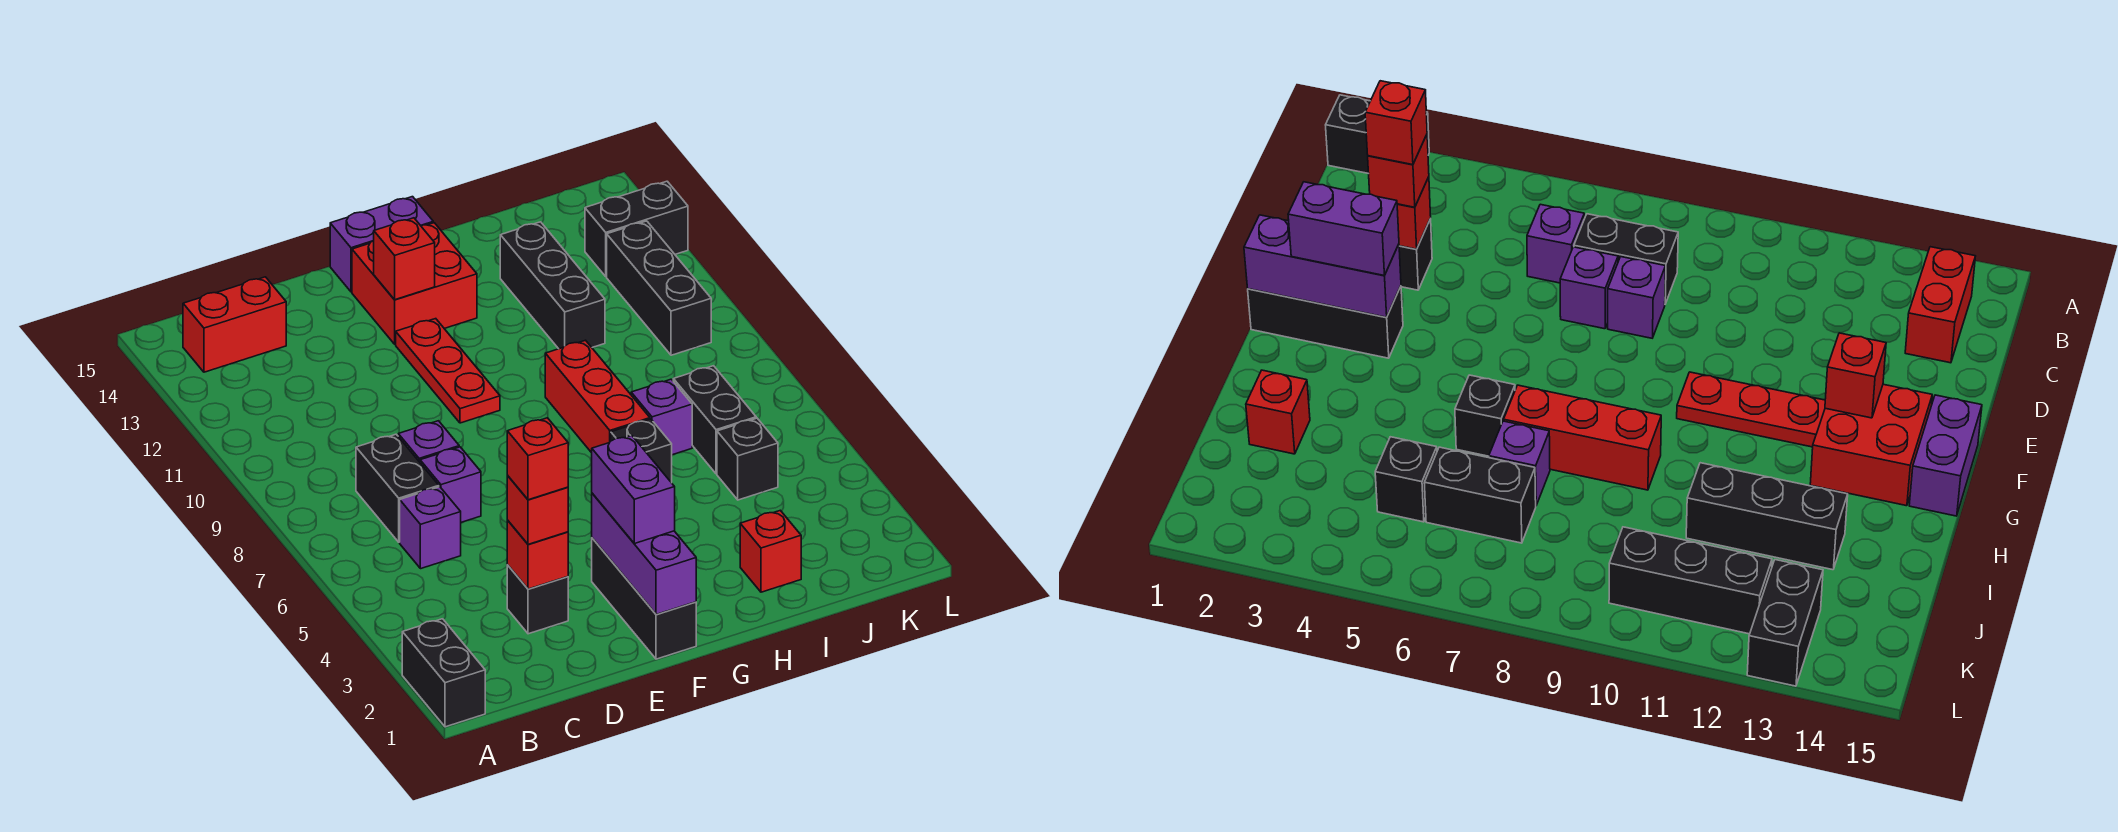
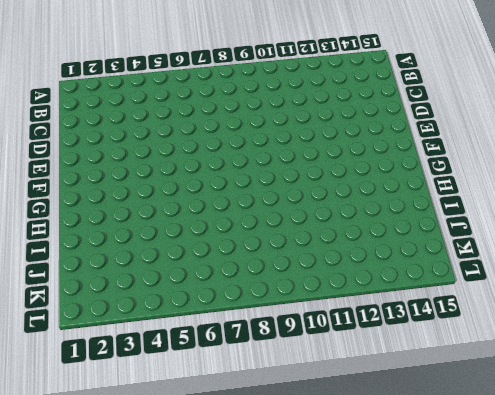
none -> black 1x2 brick [402,619,485,727]
none -> red 1x2 brick [183,277,286,372]
none -> purple 1x1 brick [400,487,461,569]

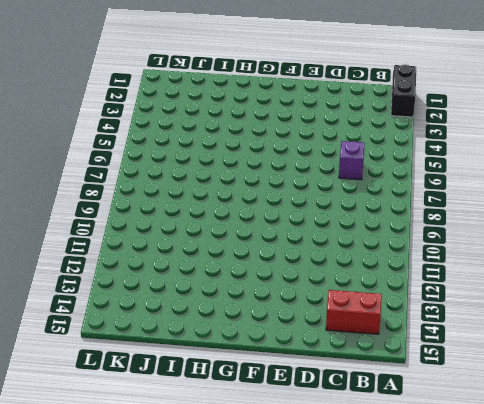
none -> black 1x2 brick [356,434,439,542]
none -> black 1x1 brick [507,565,568,634]
none -> purple 1x1 brick [420,447,481,522]

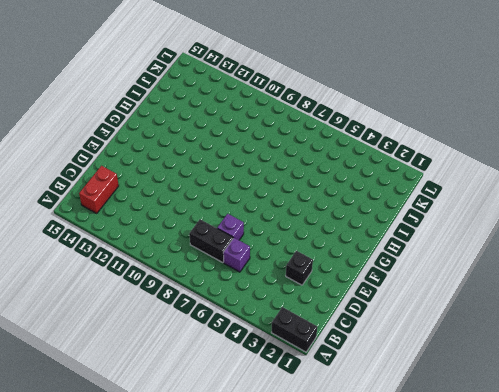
none -> purple 1x1 brick [398,421,459,462]
none -> black 1x3 brick [592,538,696,659]
none -> red 1x3 plate [396,319,500,423]

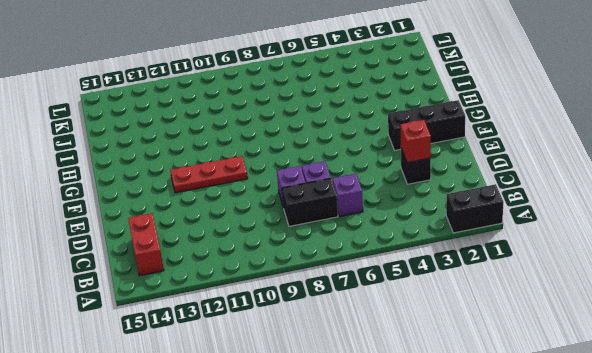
none -> red 2x2 brick [352,223,477,344]
none -> purple 1x2 brick [330,197,433,292]
none -> black 1x1 brick [611,419,672,483]

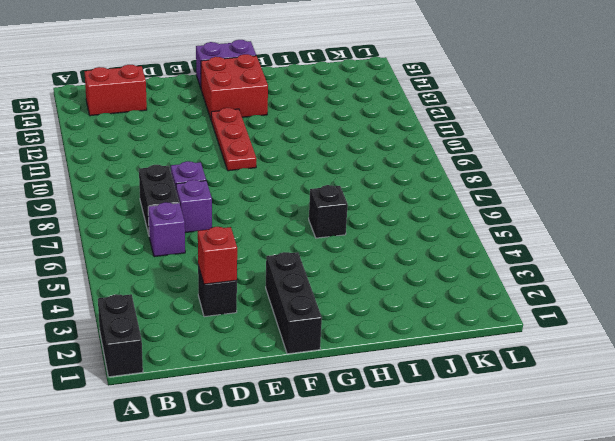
none -> red 1x3 brick [545,340,650,453]
none -> red 1x1 brick [740,510,801,592]
none -> purple 1x1 brick [631,379,692,455]

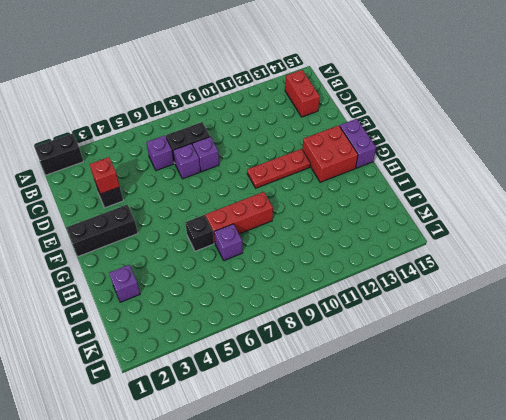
purple 1x1 brick [109,265,140,302] -> red 1x1 brick [740,510,801,592]
none -> black 1x3 brick [500,222,605,349]
none -> black 1x1 brick [717,418,778,500]
none -> black 1x2 brick [673,366,756,474]

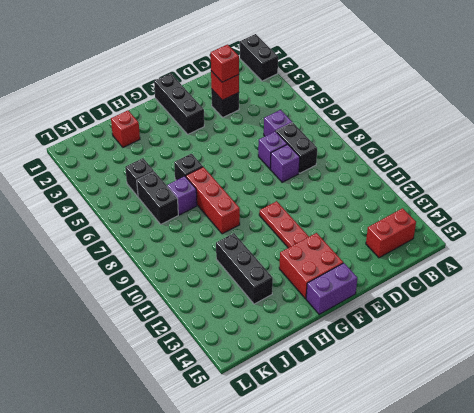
none -> black 1x3 brick [607,221,711,355]
none -> black 1x2 brick [585,181,688,277]
none -> purple 1x3 brick [592,493,696,614]

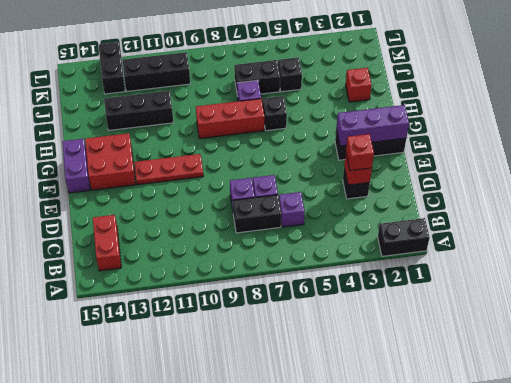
none -> red 1x1 brick [374,218,435,300]
none -> purple 1x2 brick [591,436,675,544]
none -> red 1x1 brick [507,418,568,500]

